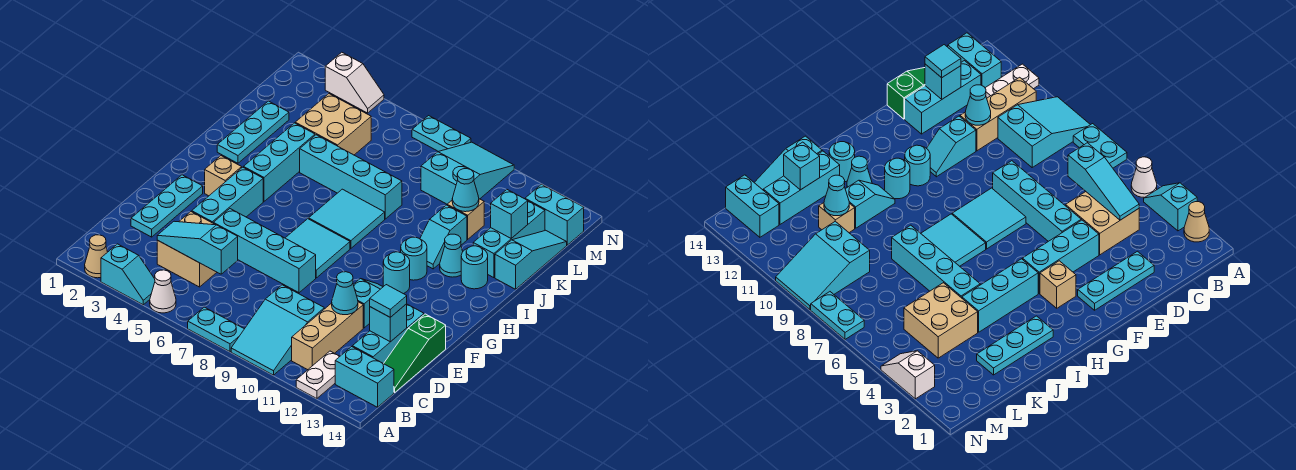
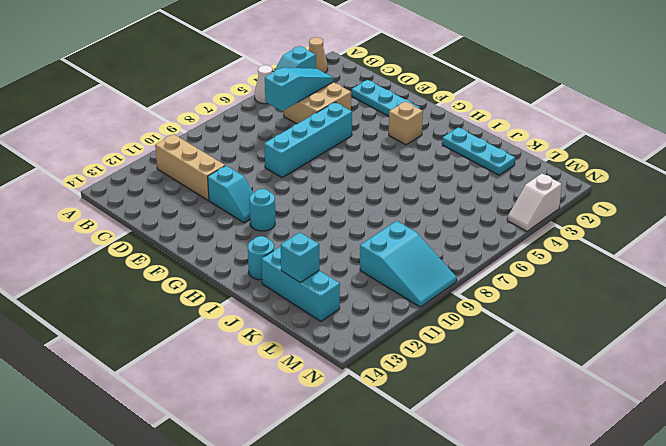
none -> cyan 1x2 plate [188,307,244,352]
none -> cyan 2x3 slope [231,285,324,375]
none -> white 1x2 plate [296,351,340,399]
none -> cyan 1x2 brick [335,347,394,407]

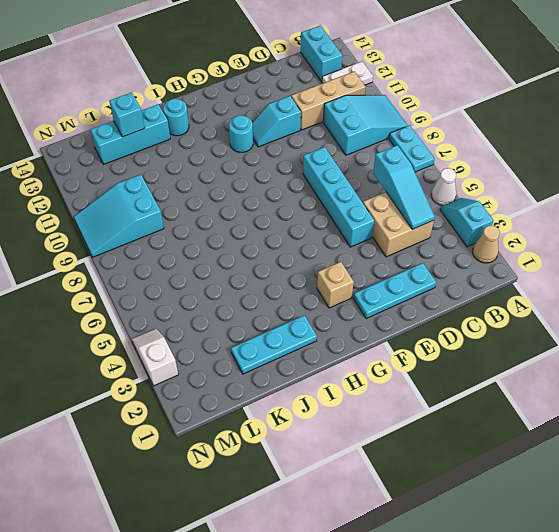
none -> cyan 1x3 brick [352,304,424,364]
none -> green 1x3 slope [384,314,446,392]
none -> cyan 1x3 brick [192,167,263,223]
none -> cyan 2x2 tile [286,219,350,278]

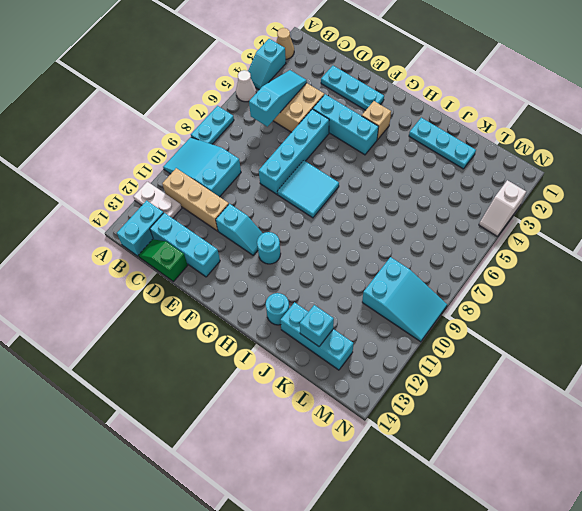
green 1x2 slope [139,239,188,282] -> green 1x3 slope [384,314,446,392]
none -> cyan 1x3 brick [243,123,315,201]
none -> cyan 2x2 tile [309,189,385,248]
none -> cyan 1x1 round brick [401,237,427,280]
none -> cyan 1x2 slope [420,205,467,269]

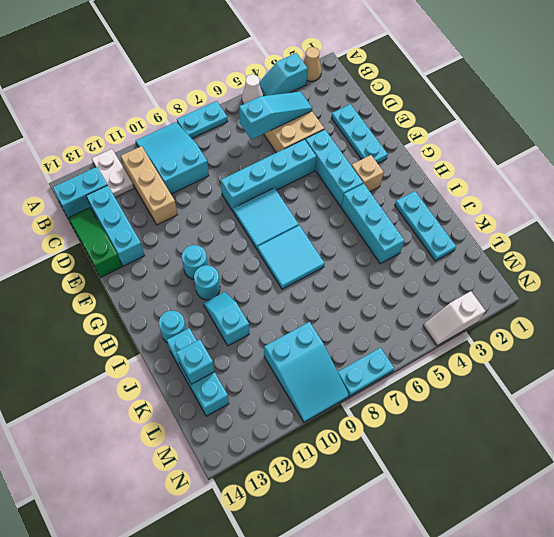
none -> cyan 1x2 slope [353,279,383,328]
none -> cyan 1x1 cone [440,234,463,277]
none -> cyan 1x4 brick [300,135,402,219]
none -> cyan 1x3 slope [495,230,567,289]

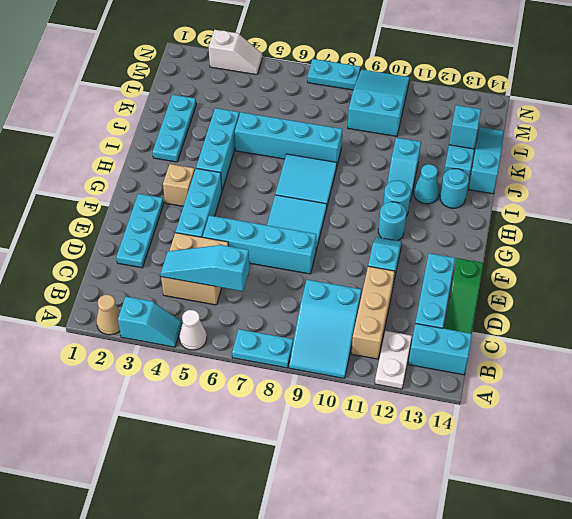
none -> tan 2x2 brick [295,94,371,155]
none -> tan 1x1 brick [447,199,484,239]
none -> cyan 1x2 brick [525,184,584,245]
none -> cyan 1x1 cone [332,272,358,315]

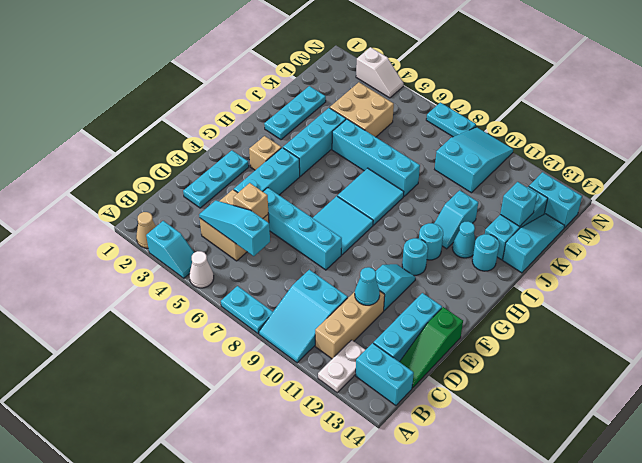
tan 1x1 brick [233,183,268,219] -> tan 1x1 brick moved to [447,199,484,239]
none -> cyan 1x1 brick [370,304,407,342]
none -> cyan 1x1 cone [452,169,479,212]
none -> cyan 1x1 tile [370,285,407,317]

